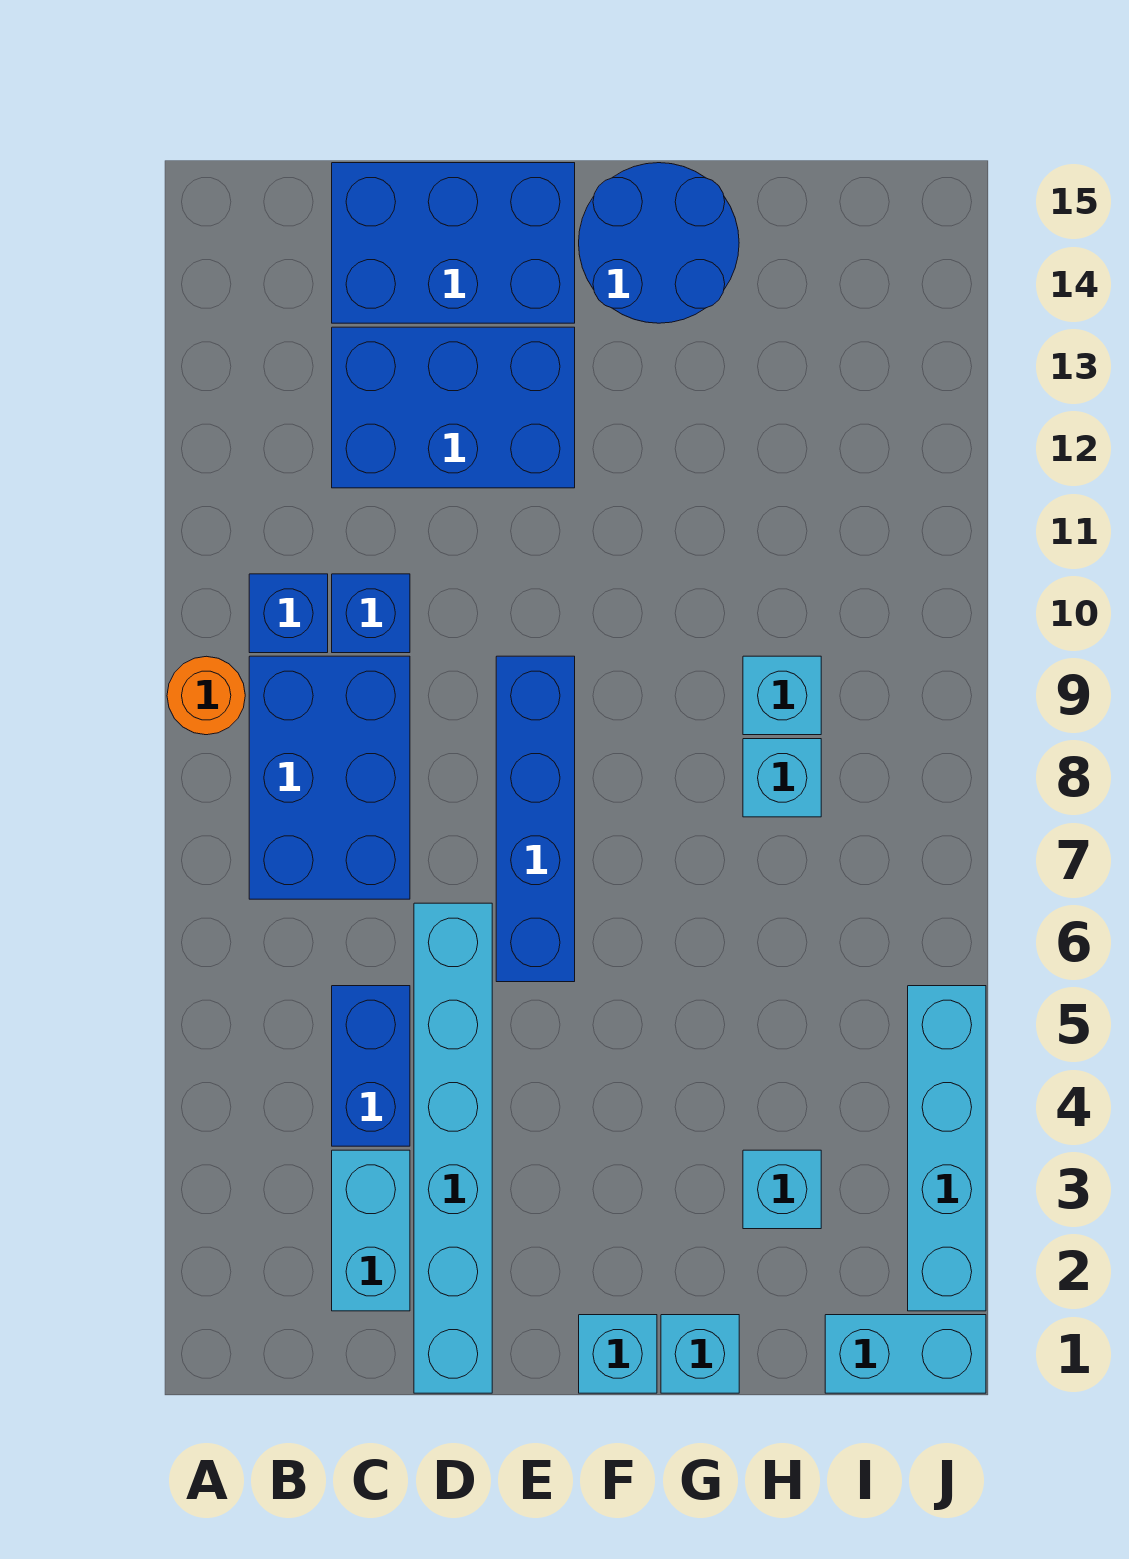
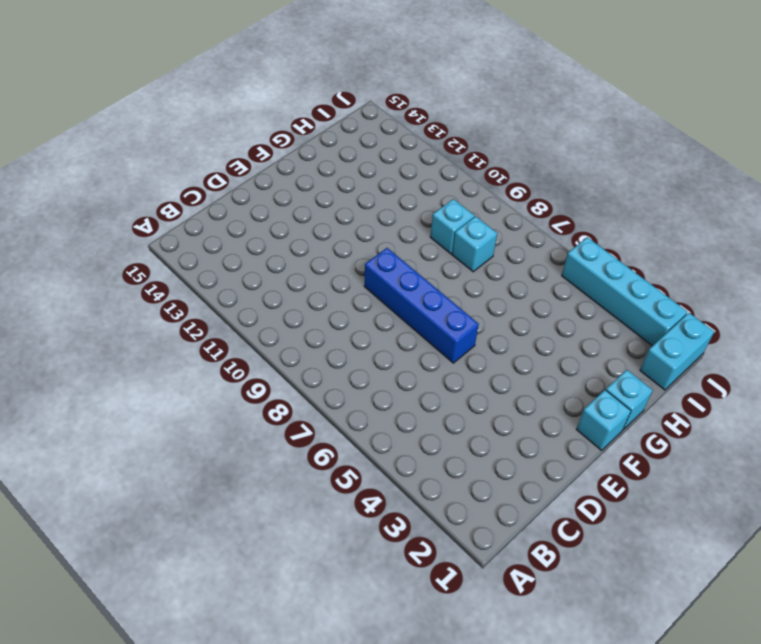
none -> orange 1x1 round brick [167,656,245,735]
none -> blue 2x3 brick [249,656,410,899]
none -> blue 1x1 brick [249,574,328,653]

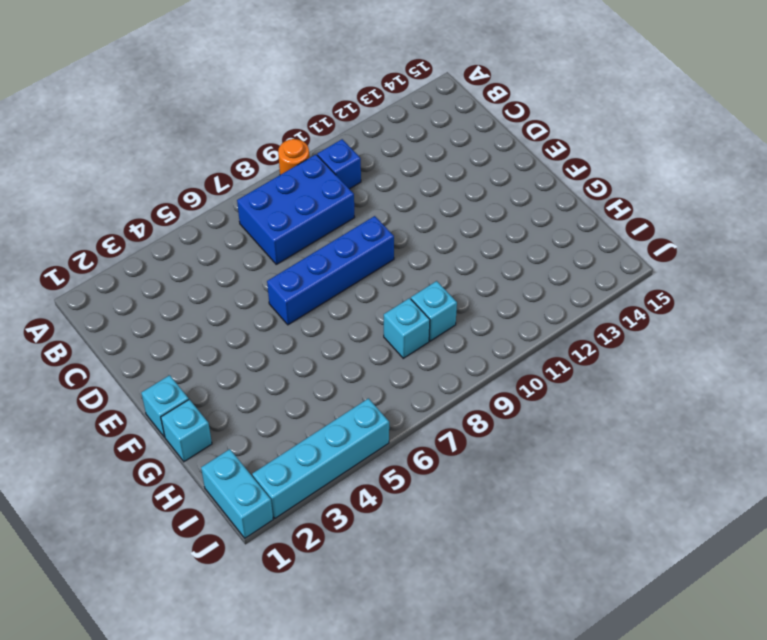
none -> cyan 1x2 brick [332,1150,410,1311]
none -> blue 1x2 brick [332,986,410,1146]
none -> blue 1x1 brick [332,574,410,653]

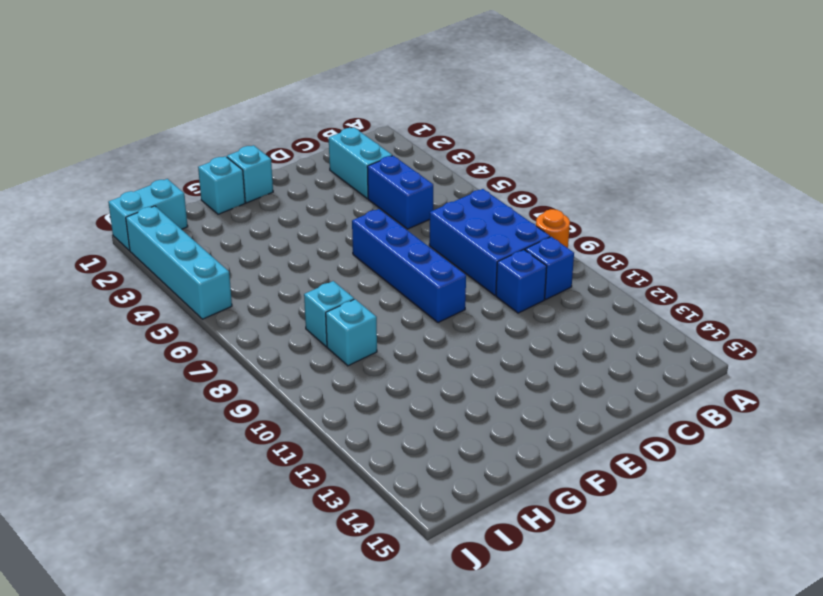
none -> blue 2x3 brick [332,327,575,488]
none -> blue 2x3 brick [332,163,575,323]
none -> cyan 1x6 brick [414,903,492,1393]

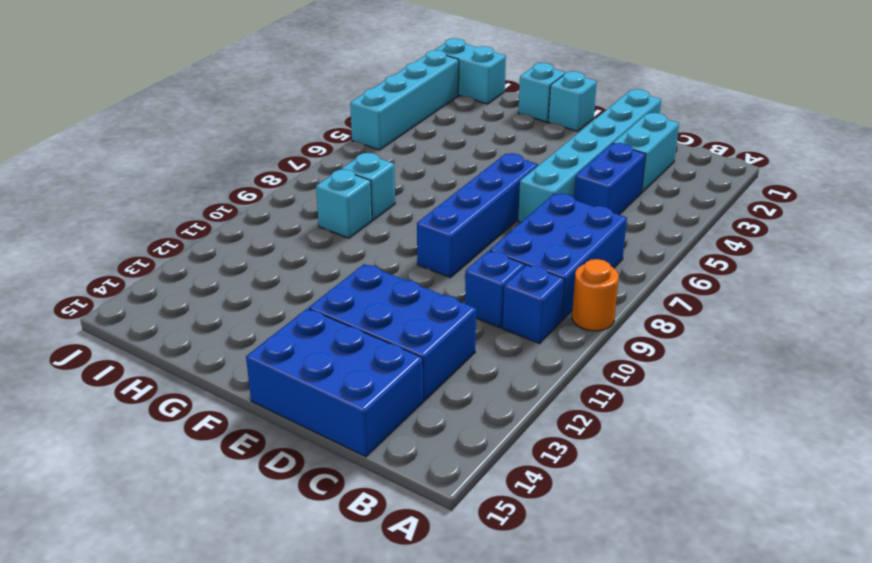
none -> blue 2x2 round brick [579,163,739,323]
none -> cyan 1x1 brick [743,1150,821,1229]

